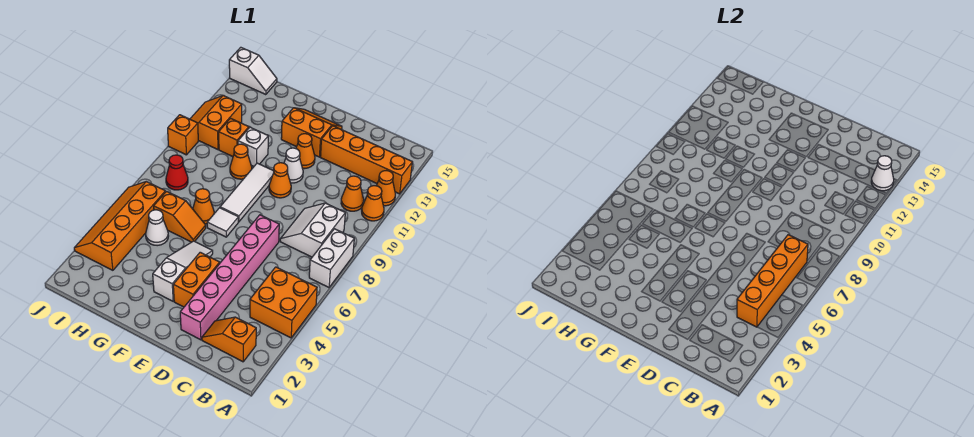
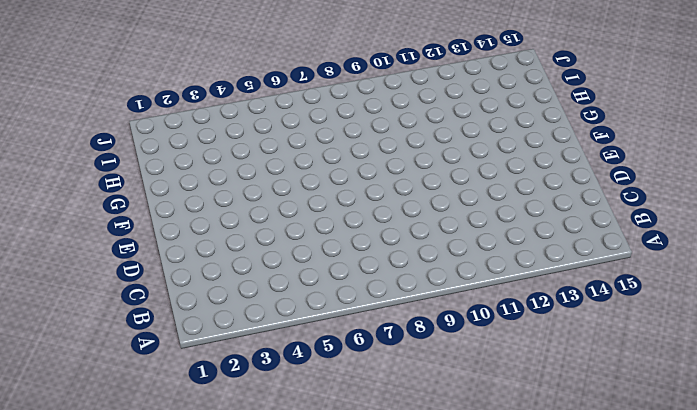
none -> orange 2x2 brick [250,267,317,338]
none -> white 1x2 brick [309,229,354,287]
none -> orange 1x1 cone [362,186,384,221]
none -> orange 1x1 cone [376,171,395,206]

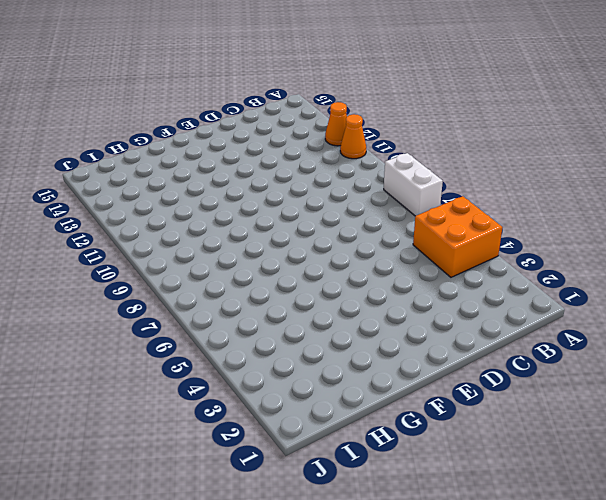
none -> orange 1x4 brick [320,126,412,194]
none -> orange 1x2 slope [202,317,256,362]
none -> white 2x2 slope [280,203,345,257]
none -> orange 1x1 cone [341,176,364,211]

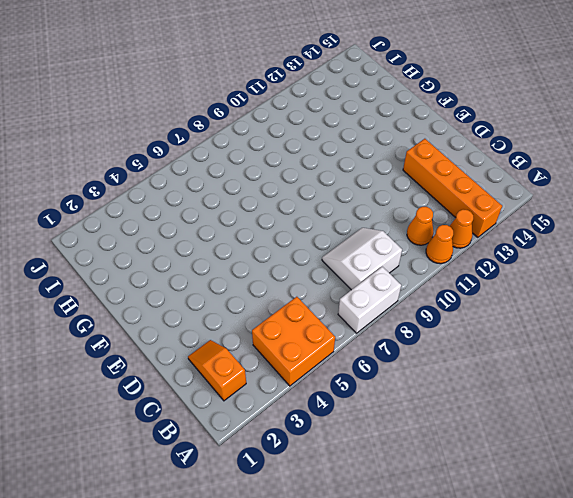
none -> pink 1x6 brick [180,215,279,340]
none -> orange 1x2 brick [173,252,220,307]
none -> orange 1x1 cone [269,163,291,198]
none -> white 1x1 cone [284,148,303,183]

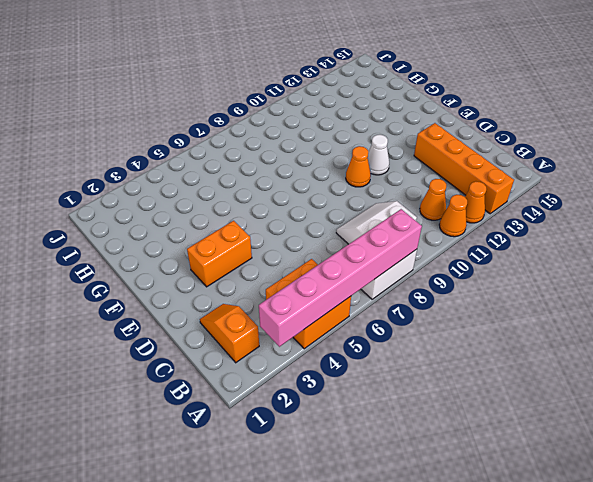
pink 1x6 brick [259,209,422,347] -> pink 1x6 brick moved to [180,215,279,340]
none -> orange 1x1 cone [296,134,315,169]
none -> orange 2x2 slope [281,108,342,157]
none -> white 1x3 slope [153,241,213,301]
none -> white 1x1 tile [207,208,238,237]

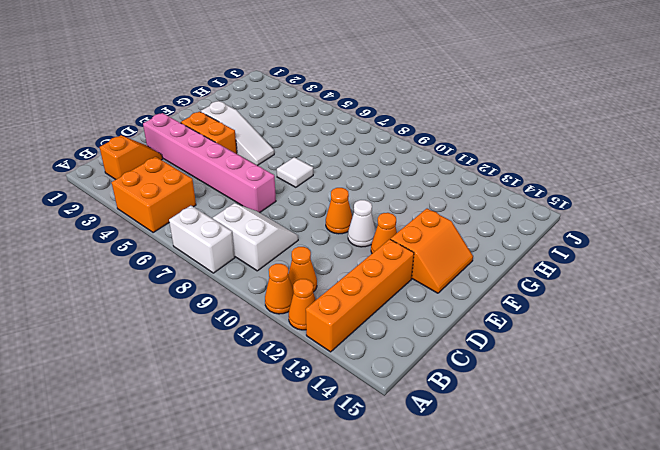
none -> white 1x3 tile [220,163,274,222]
none -> orange 1x2 slope [154,191,206,242]
none -> orange 1x1 cone [193,189,214,224]
none -> orange 1x1 cone [230,144,252,179]

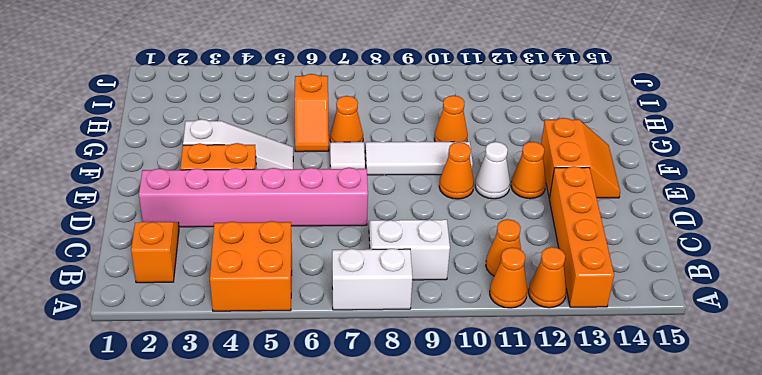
none -> white 1x1 brick [238,127,268,166]
none -> white 1x1 cone [146,210,168,246]
none -> orange 1x1 brick [219,118,249,157]
none -> orange 2x4 slope [74,182,165,270]

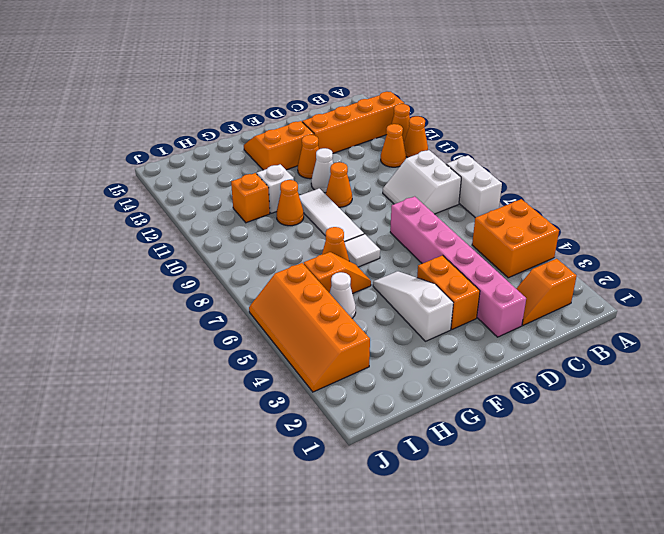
none -> red 1x1 cone [166,155,188,190]
none -> orange 2x2 slope [190,95,242,150]
none -> white 1x2 slope [229,47,277,95]
none -> orange 1x1 brick [168,115,198,155]

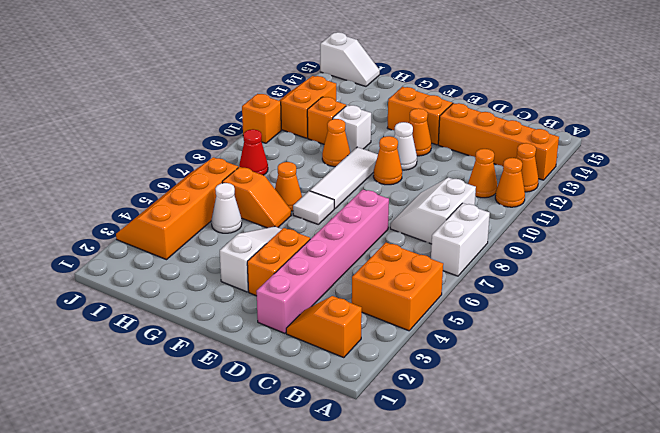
none -> white 1x1 cone [871,156,894,191]
none -> orange 1x4 brick [737,235,808,327]

